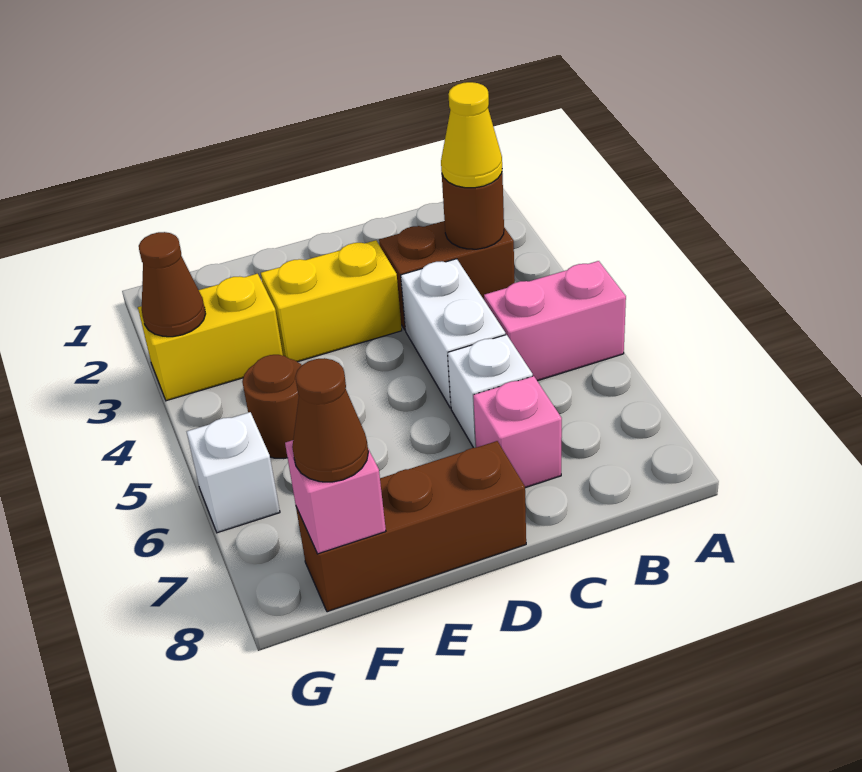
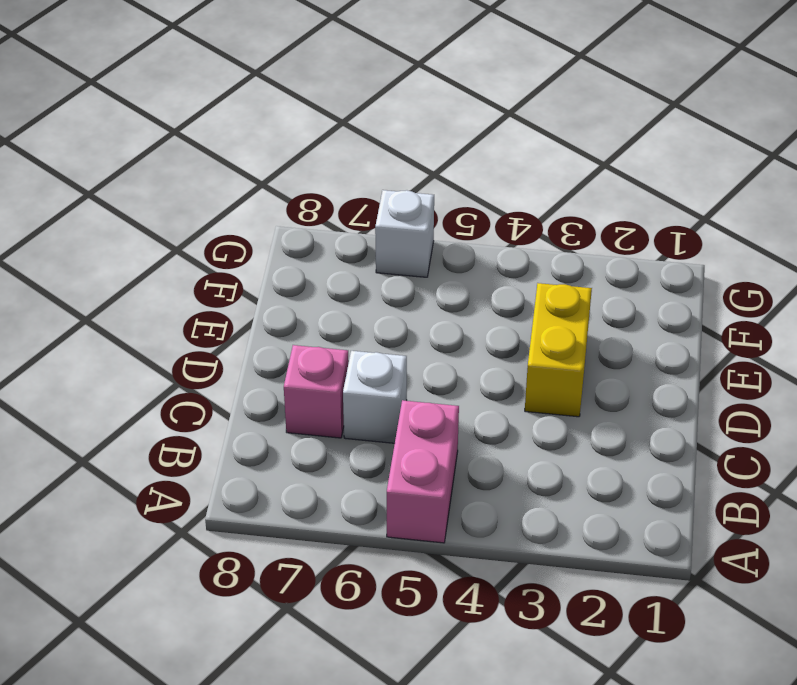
none -> brown 1x2 brick [379,221,515,330]
none -> white 1x2 brick [401,259,506,408]
none -> brown 1x3 brick [296,441,526,612]

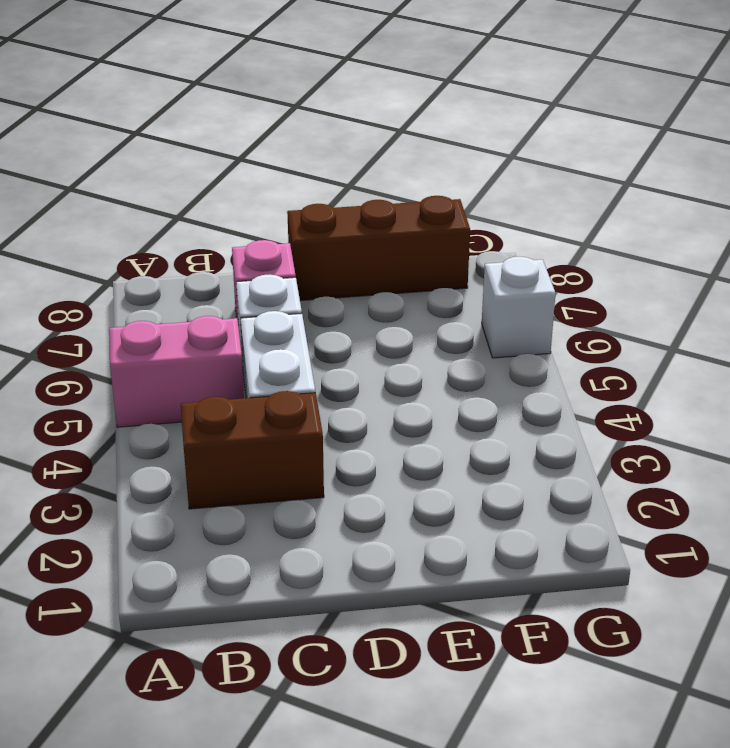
none -> yellow 1x2 brick [261,240,402,362]
none -> yellow 1x2 brick [138,274,283,401]
none -> brown 1x1 round brick [242,355,302,459]

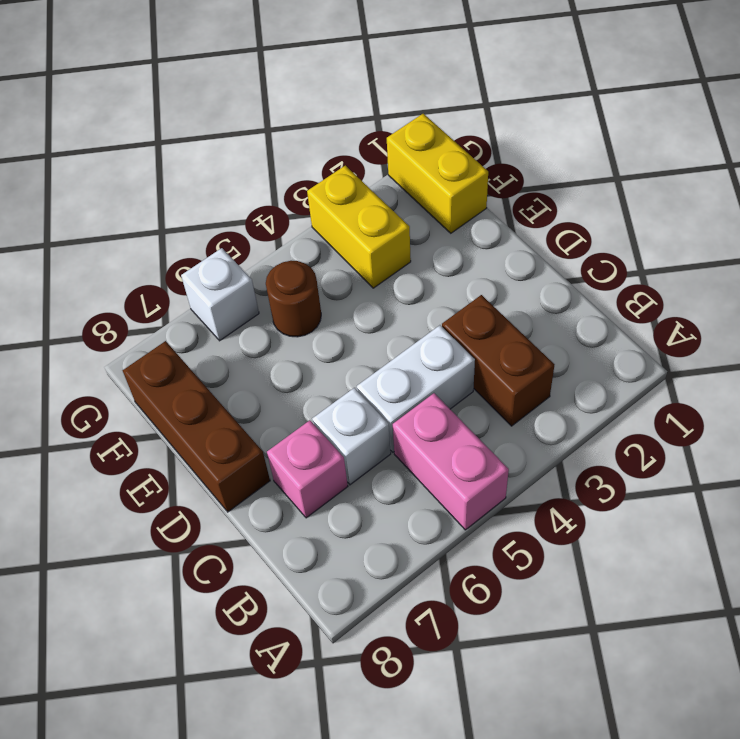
yellow 1x2 brick [387,114,488,233] -> yellow 1x2 brick moved to [261,240,402,362]
none -> brown 1x1 round brick [442,174,504,249]
none -> pink 1x1 brick [285,440,386,554]
none -> brown 1x1 cone [139,232,206,337]

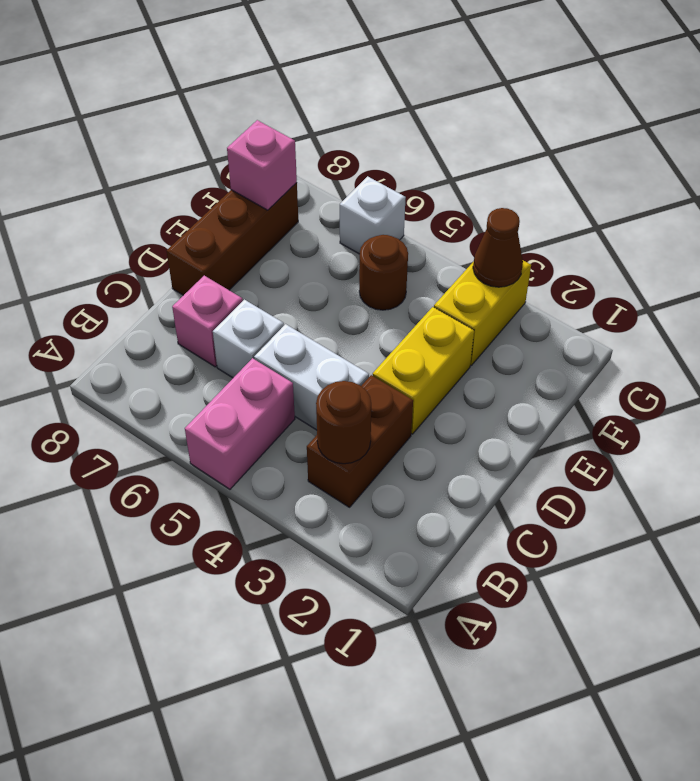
none -> yellow 1x1 cone [441,82,502,188]
none -> brown 1x1 cone [292,358,368,482]

